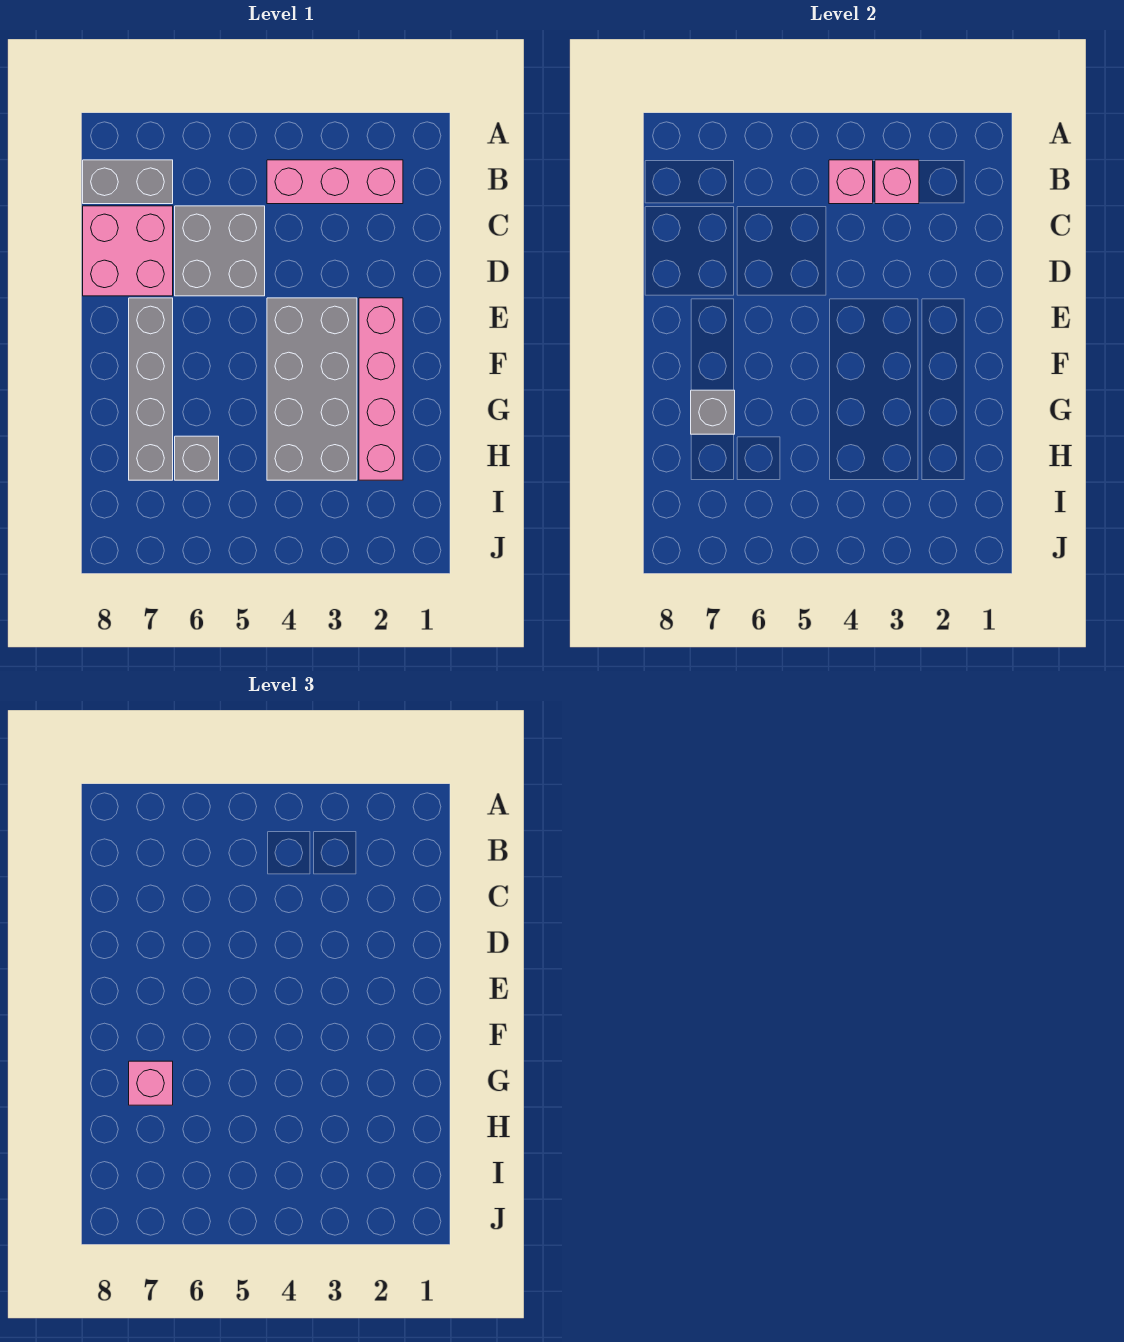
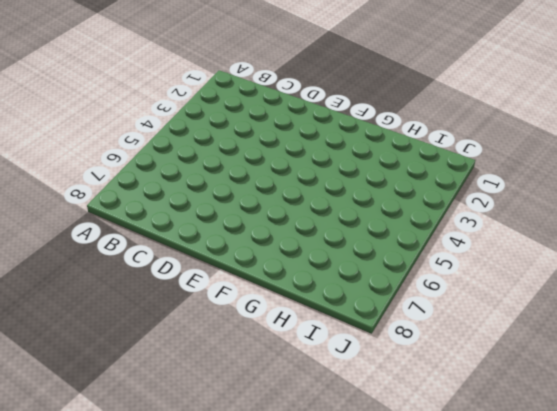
none -> pink 1x3 brick [267,160,403,204]
none -> grey 1x2 brick [83,160,173,204]
none -> grey 2x2 brick [175,206,265,296]

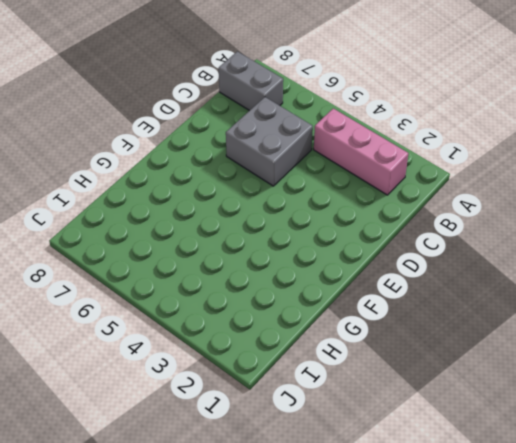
none -> pink 2x2 brick [83,206,173,296]
none -> pink 1x4 brick [359,298,403,480]
none -> grey 2x4 brick [267,298,357,480]

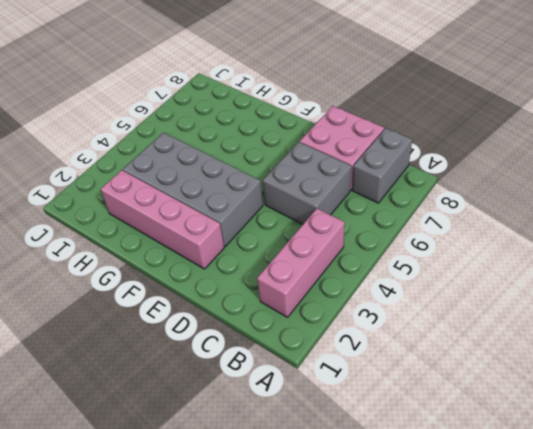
none -> grey 1x4 brick [129,298,173,480]
none -> grey 1x1 brick [175,436,219,480]
none -> pink 1x1 brick [875,160,919,204]

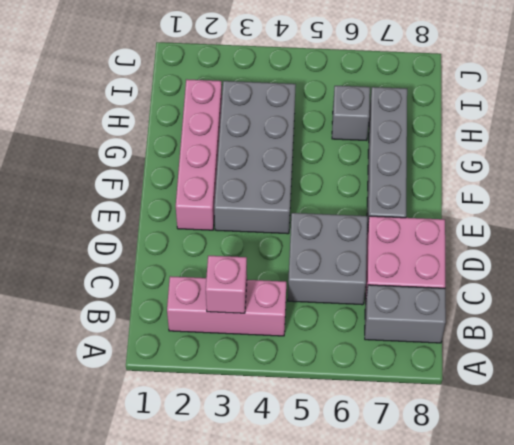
none -> pink 1x1 brick [829,160,873,204]
none -> grey 1x1 brick [691,390,735,434]
none -> pink 1x1 brick [129,1061,173,1105]

